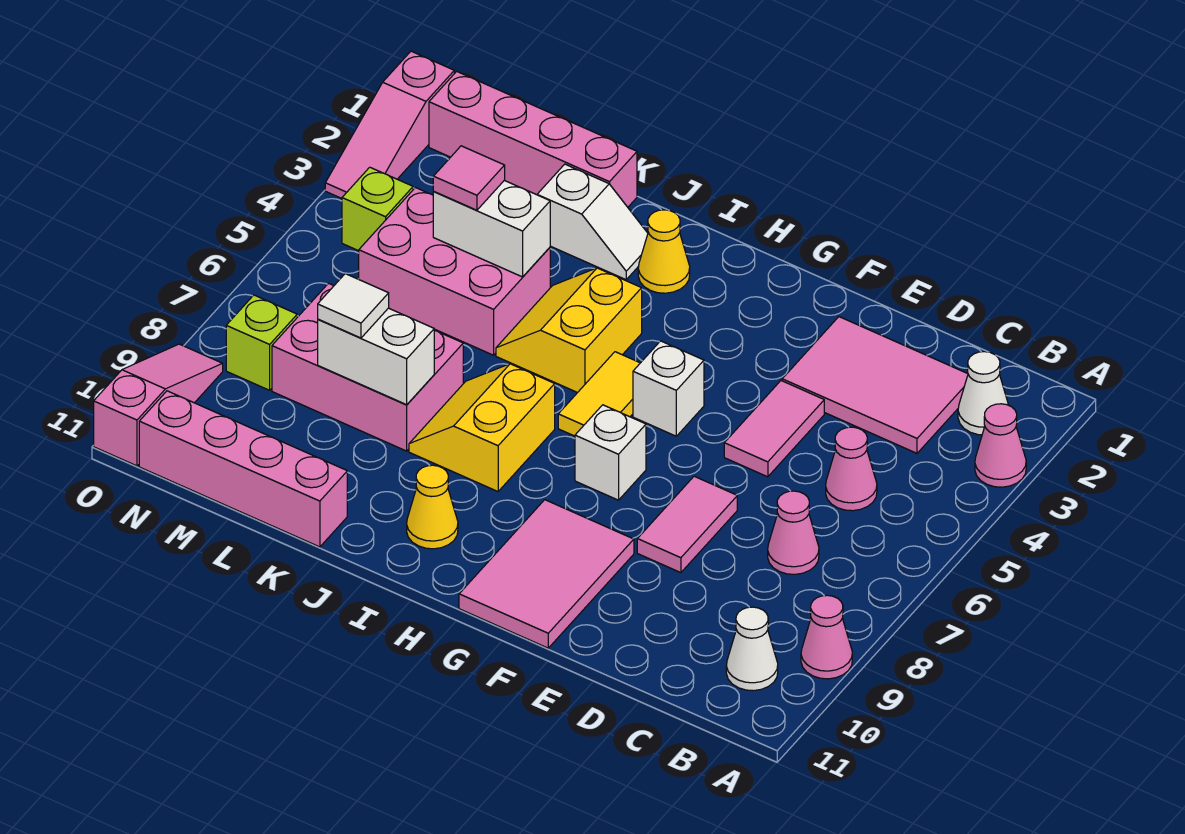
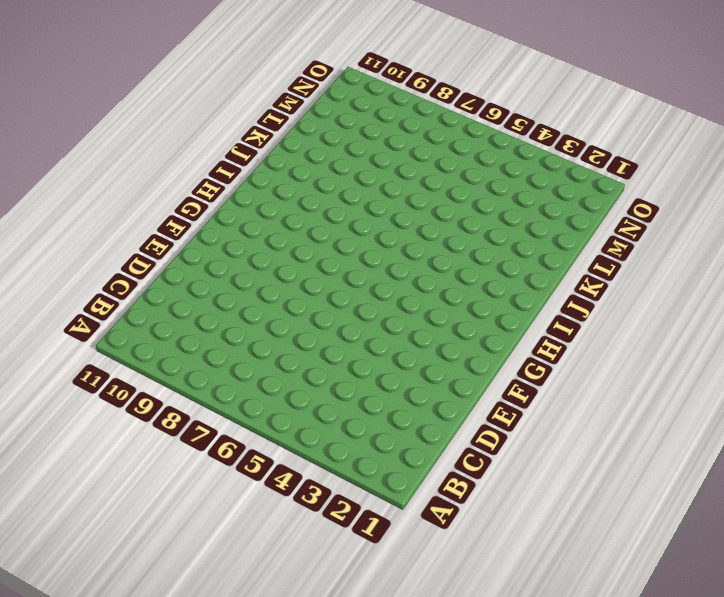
none -> pink 1x1 cone [975,404,1026,487]
none -> pink 1x1 cone [801,595,852,679]
none -> white 1x1 cone [958,352,1008,435]
none -> white 1x1 cone [726,607,778,691]

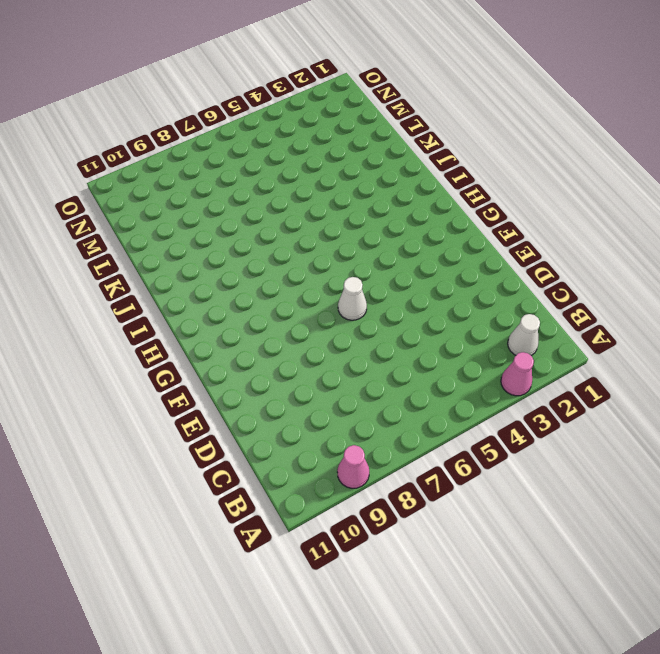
white 1x1 cone [338,277,367,320] -> white 1x1 cone moved to [726,607,778,691]
none -> pink 2x3 tile [782,317,968,453]
none -> pink 1x1 cone [826,427,877,511]
none -> pink 1x1 cone [768,491,819,574]
none -> pink 1x2 tile [724,381,824,477]

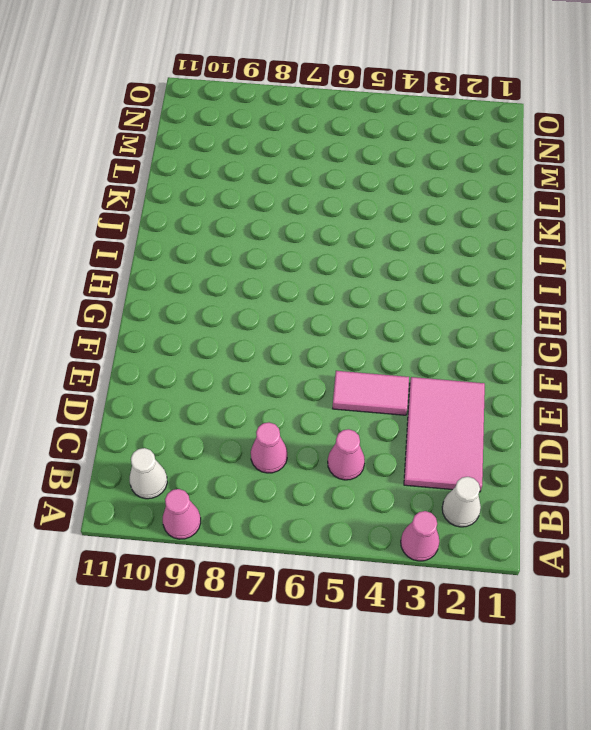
none -> pink 1x2 tile [637,476,737,573]
none -> pink 2x3 tile [459,500,634,648]
none -> white 1x1 brick [633,341,704,436]
none -> white 1x1 brick [575,405,646,500]

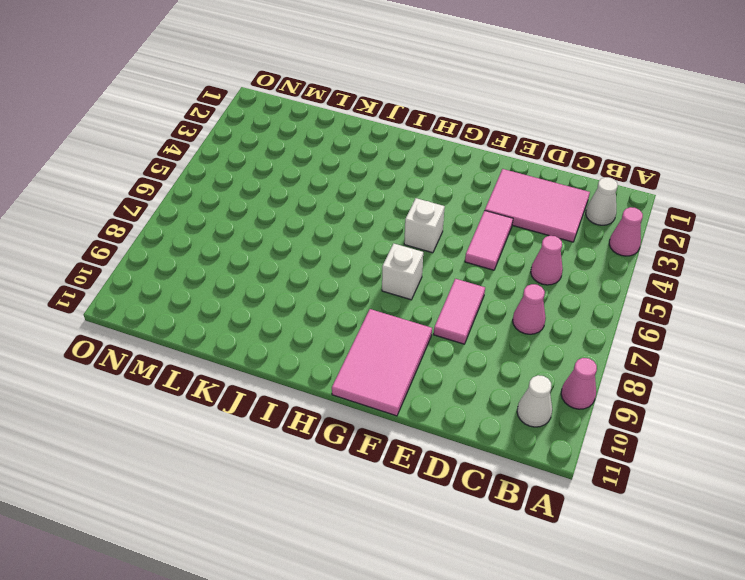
none -> yellow 1x2 tile [558,352,640,436]
none -> yellow 1x1 cone [638,210,690,293]
none -> yellow 2x2 slope [496,268,642,393]
none -> yellow 2x2 slope [409,364,555,492]

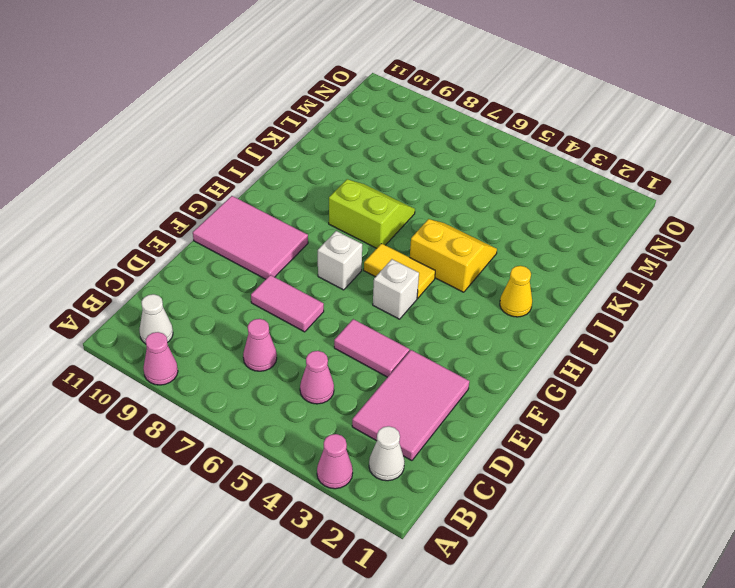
lime 2x2 slope [329,179,415,248] -> yellow 2x2 slope [409,364,555,492]
none -> yellow 1x1 cone [407,465,458,549]
none -> white 1x2 slope [537,164,648,280]
none -> pink 1x4 brick [429,71,637,207]
none -> pink 2x3 brick [359,188,550,355]

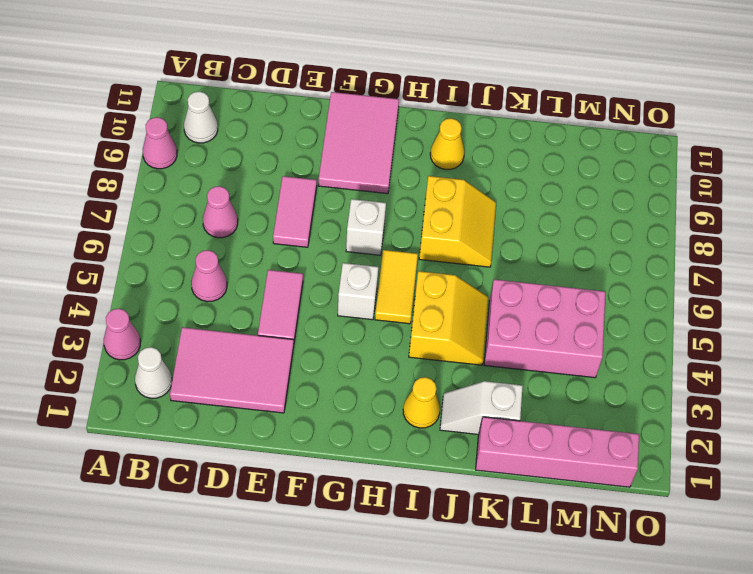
none -> pink 2x3 brick [272,283,463,451]
none -> pink 1x4 brick [139,391,347,547]
none -> lime 1x1 brick [342,167,413,251]
none -> lime 1x1 brick [226,295,297,390]

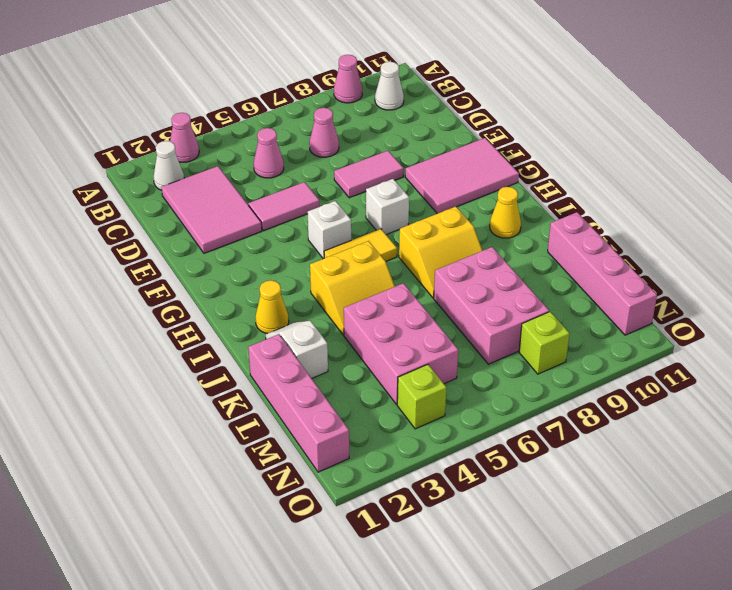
none -> pink 1x3 slope [325,51,454,198]
none -> pink 1x3 slope [94,344,223,466]
none -> white 1x2 brick [433,180,550,277]
none -> white 1x2 brick [318,308,434,405]

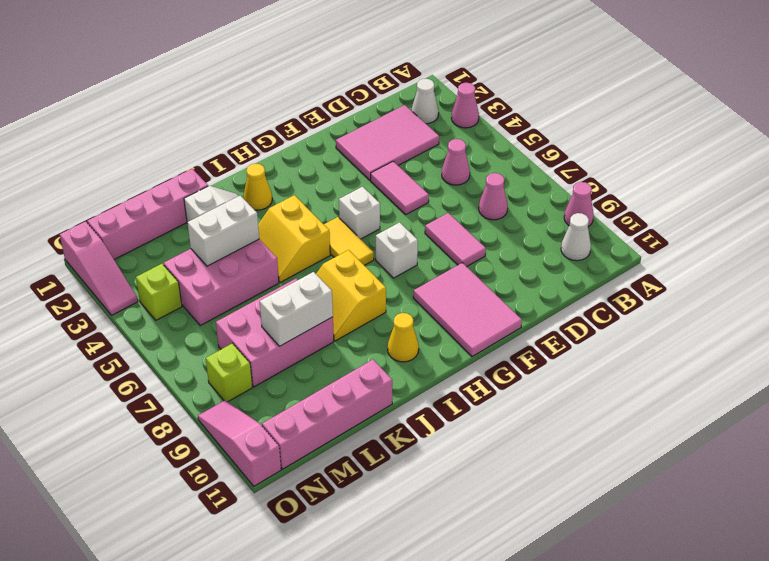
none -> pink 1x1 tile [433,146,505,210]
none -> white 1x1 tile [318,274,389,338]

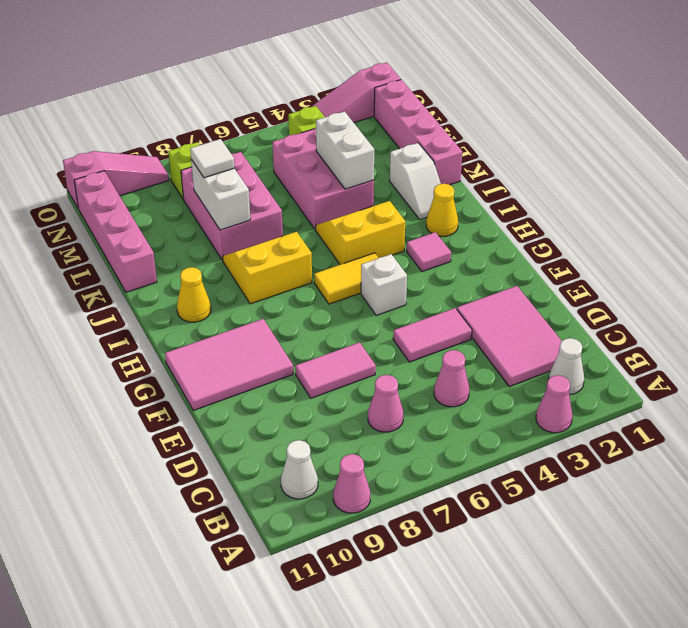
pink 1x1 tile [407,232,451,272] -> pink 1x1 tile moved to [433,146,505,210]
none -> white 1x1 brick [575,405,646,500]

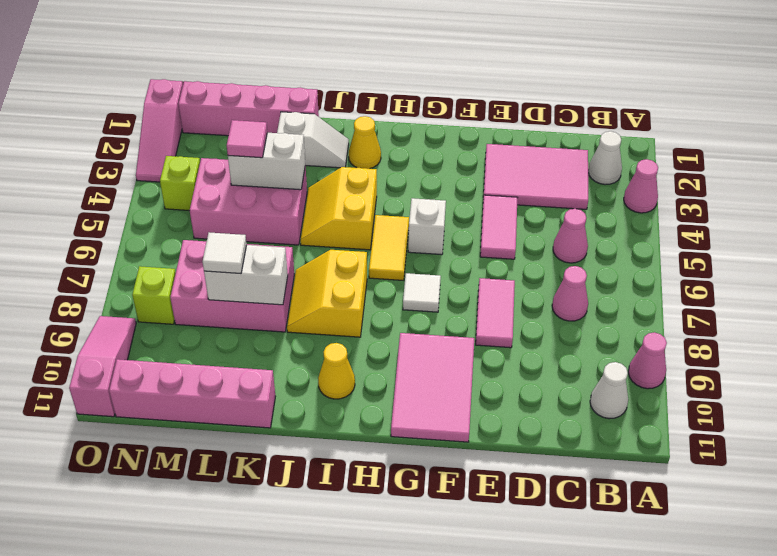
white 1x1 tile [403,273,441,312] -> white 1x1 brick [575,405,646,500]

